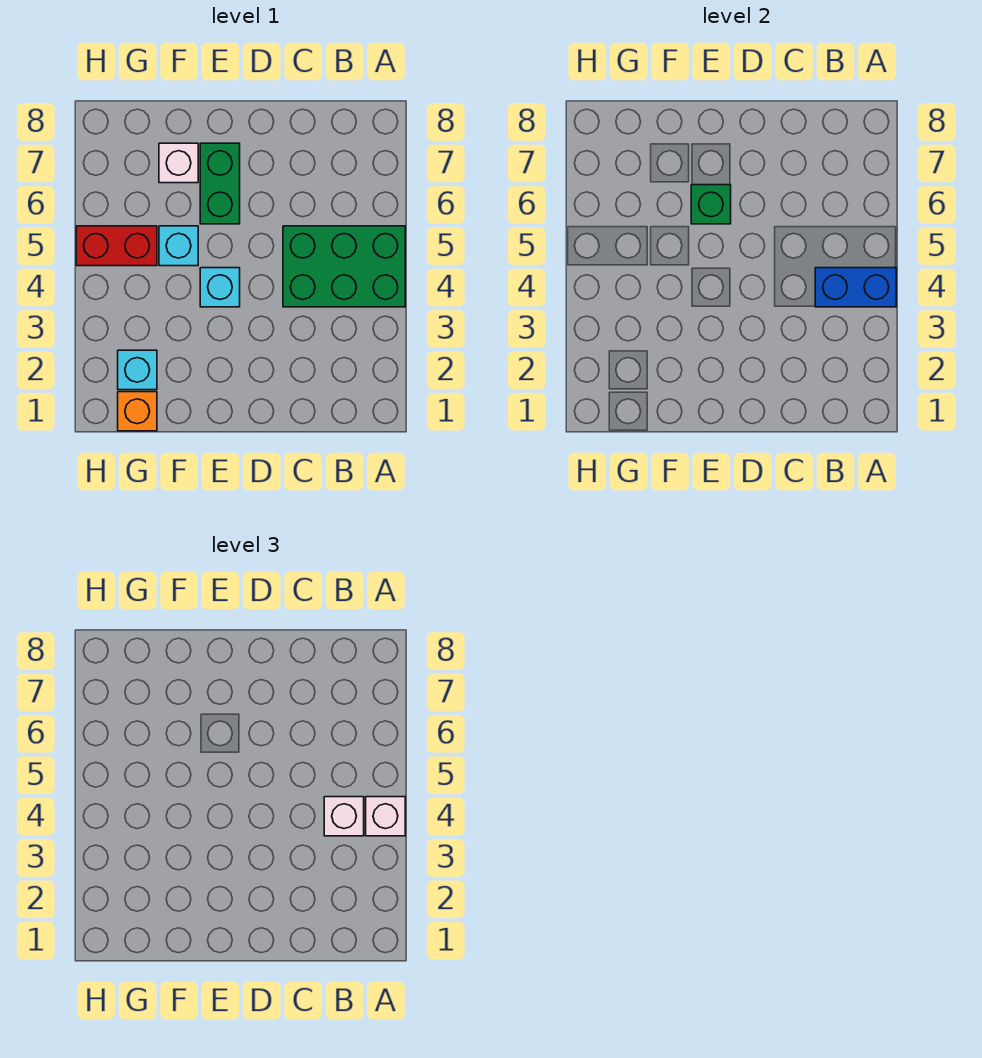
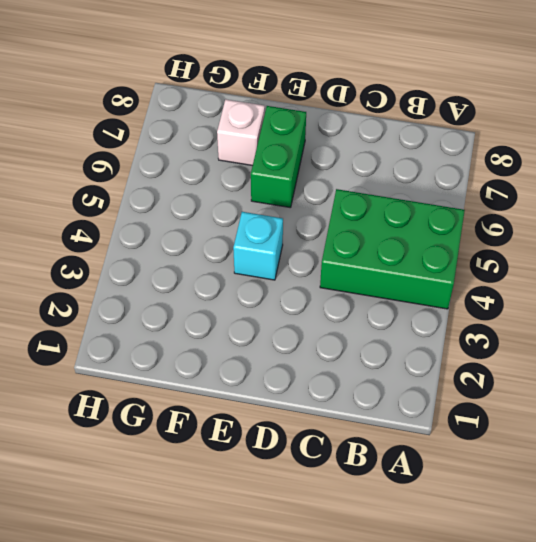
none -> cyan 1x1 brick [159,226,198,266]
none -> orange 1x1 brick [118,392,157,431]
none -> cyan 1x1 brick [118,350,157,390]

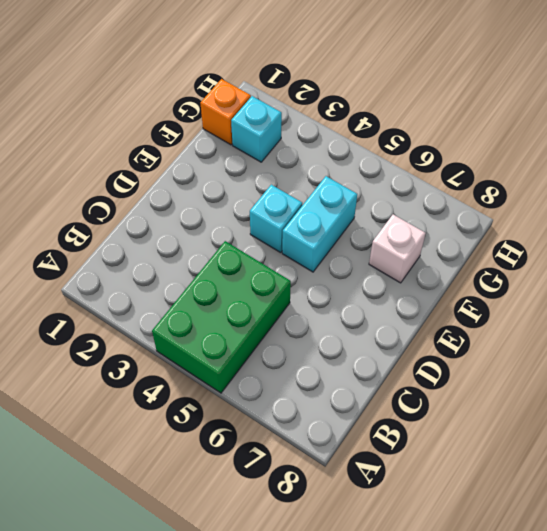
cyan 1x2 brick [282,176,357,272] -> cyan 1x1 brick [159,226,198,266]
none -> green 1x2 brick [200,143,240,224]
none -> red 1x2 brick [76,226,157,266]
none -> blue 1x2 brick [815,268,896,307]

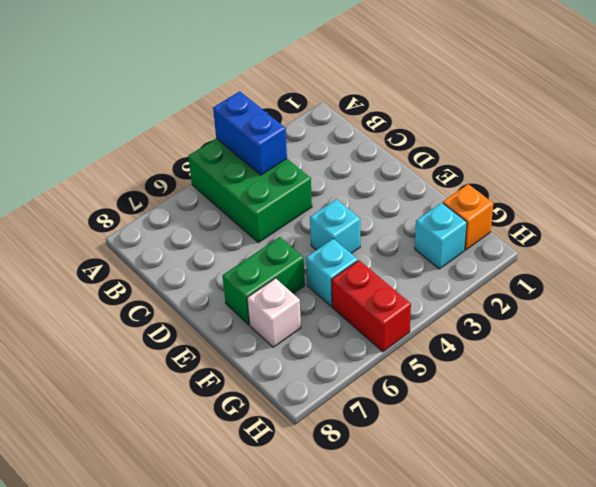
none -> green 1x1 brick [691,185,731,224]
none -> white 1x1 brick [366,797,405,836]
none -> white 1x1 brick [324,797,364,836]

